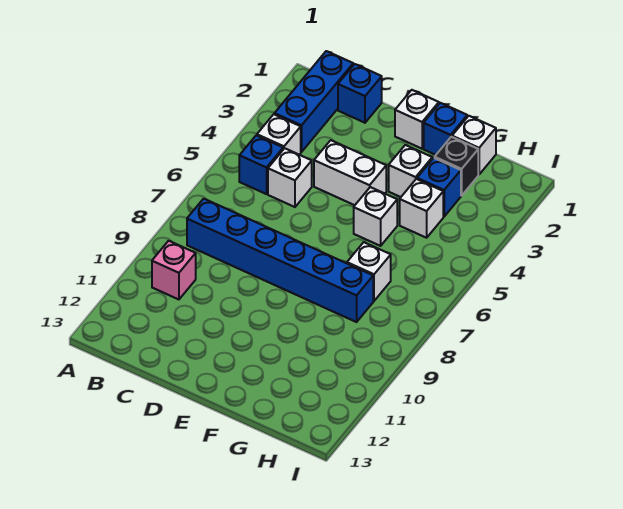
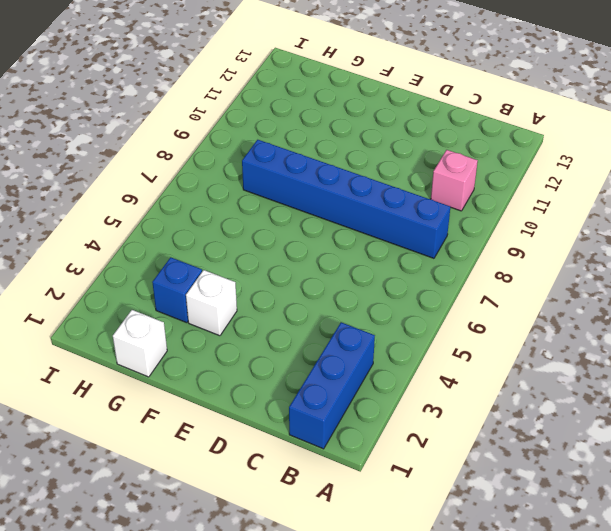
none -> white 1x1 brick [257,114,301,155]
none -> blue 1x1 brick [239,135,283,194]
none -> blue 1x1 brick [338,64,382,123]

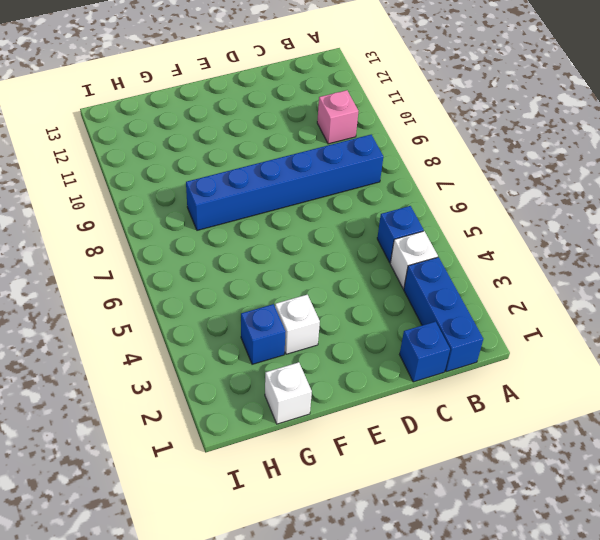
none -> white 1x1 brick [268,148,312,207]
none -> white 1x2 brick [314,140,386,205]
none -> white 1x1 brick [395,90,439,149]

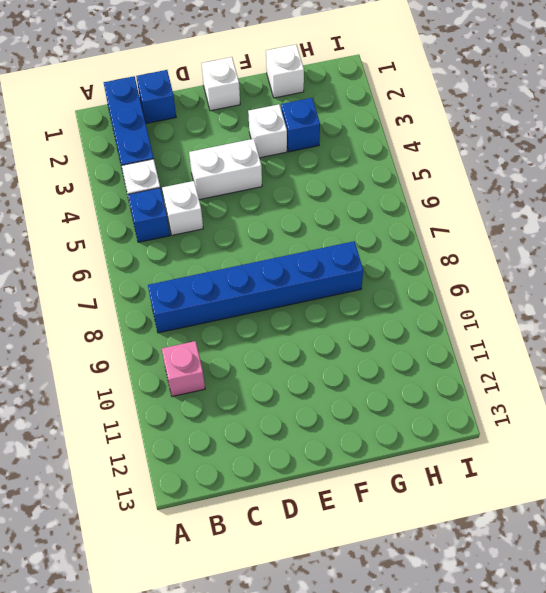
none -> blue 1x1 brick [424,103,467,155]
none -> white 1x1 brick [354,187,397,246]
none -> black 1x1 brick [435,137,478,196]

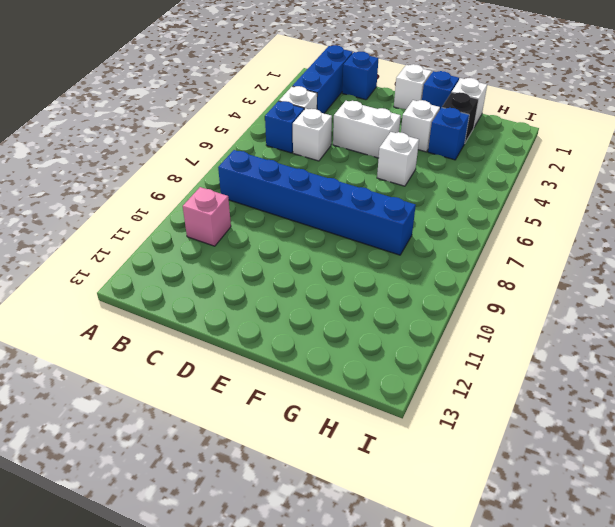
none -> white 1x1 brick [400,179,443,238]
none -> white 1x1 brick [347,242,391,301]

